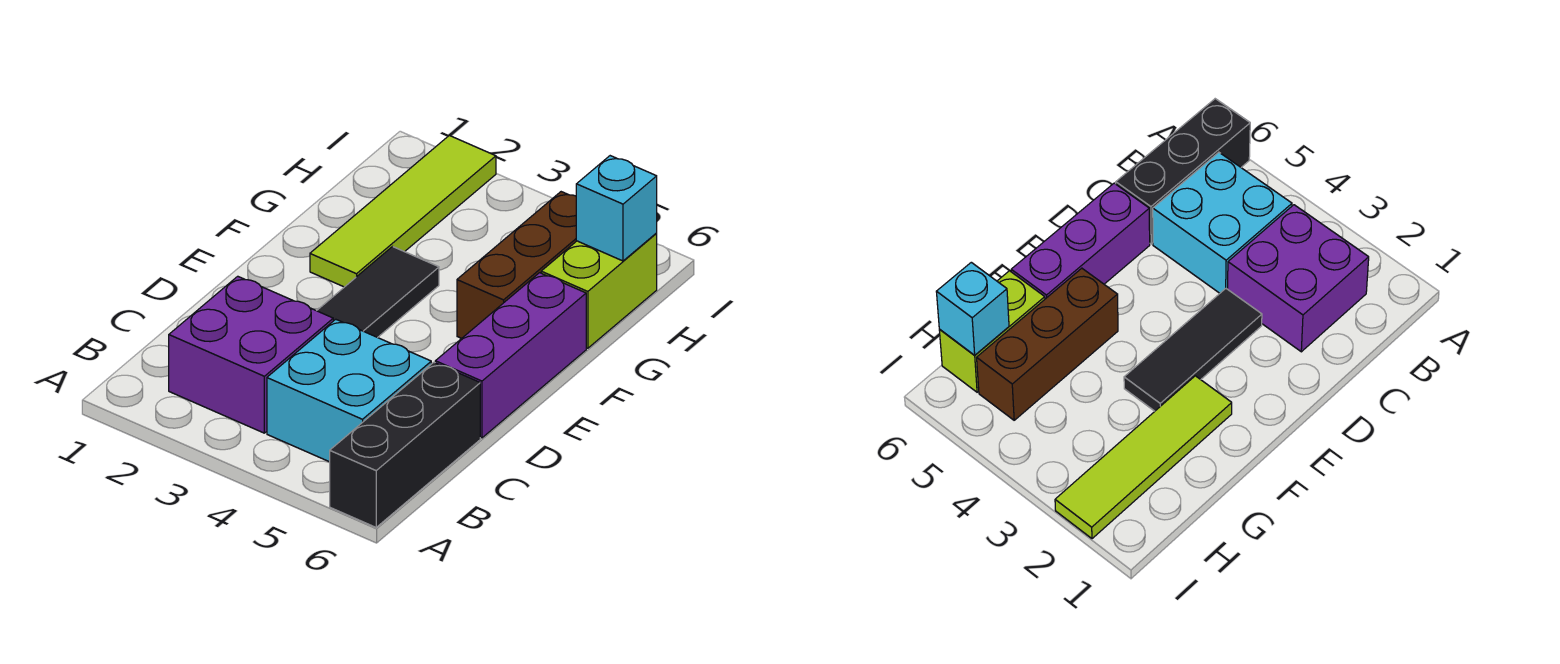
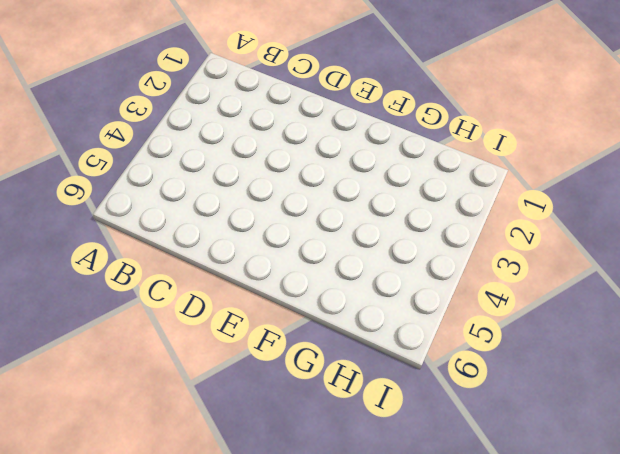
none -> black 1x3 brick [330,362,480,527]
none -> purple 2x2 brick [169,276,333,433]

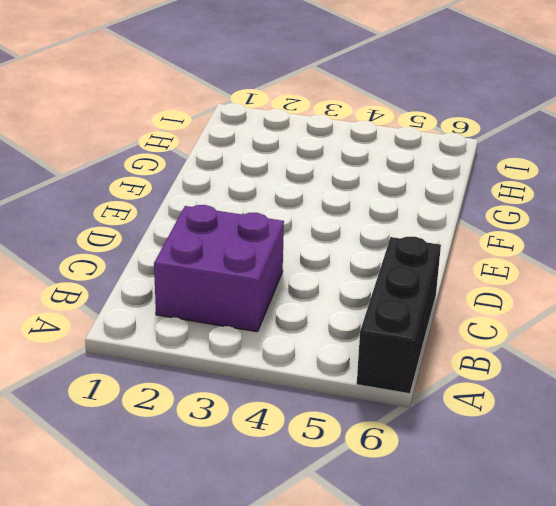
none -> cyan 2x2 brick [267,319,431,462]
none -> black 1x3 tile [317,247,439,338]

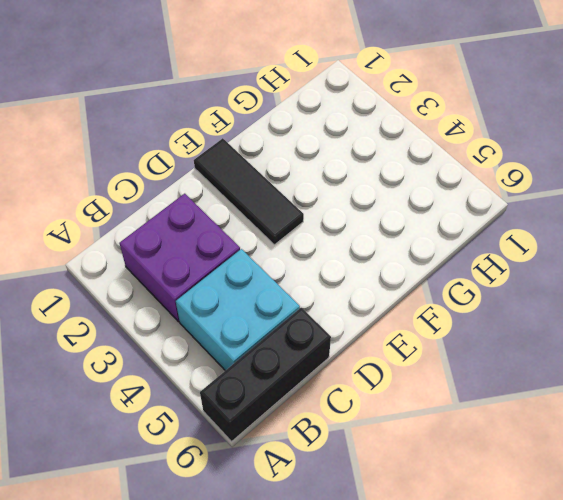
black 1x3 tile [194,138,304,245] -> black 1x3 tile turned to [317,247,439,338]
none -> purple 1x3 brick [435,273,586,438]
none -> lime 1x4 tile [310,135,496,287]

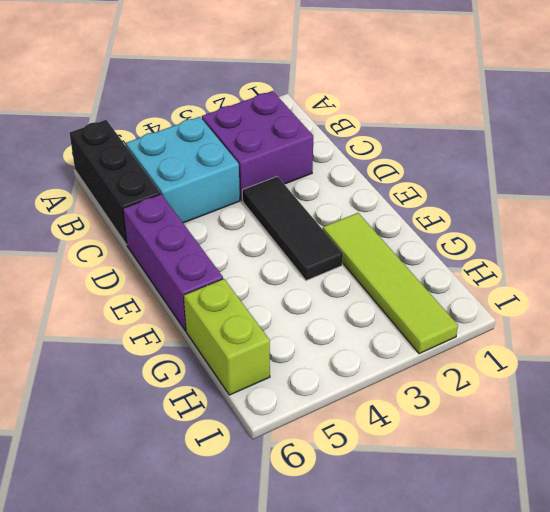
none -> brown 1x3 brick [457,192,576,338]
none -> cyan 1x1 brick [576,156,657,261]

